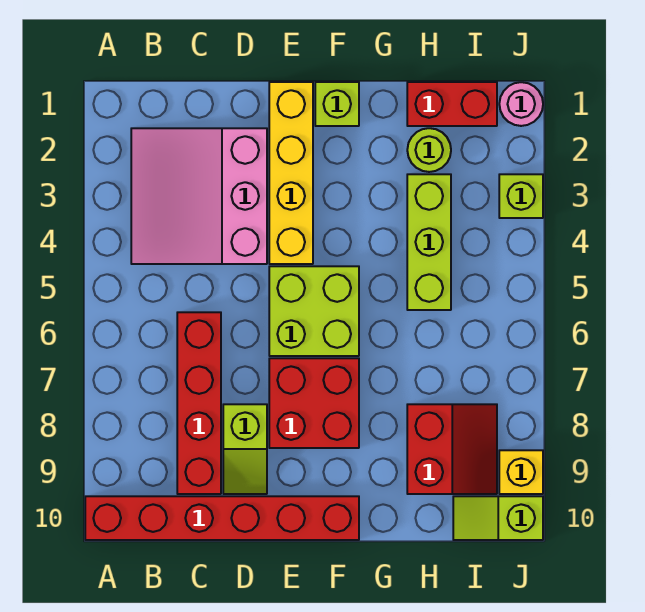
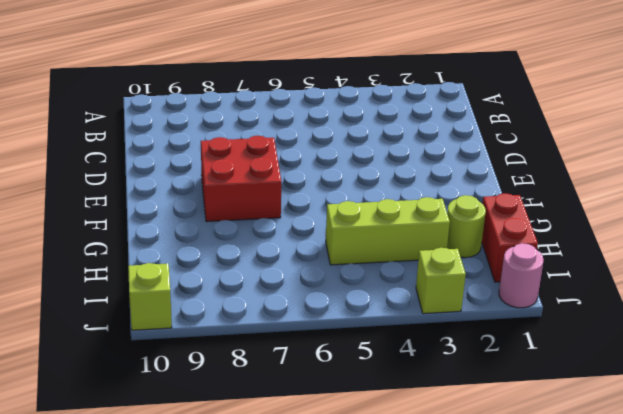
none -> red 1x6 brick [85,496,359,540]
none -> pink 3x3 slope [131,128,267,264]
none -> red 1x4 brick [177,312,221,494]

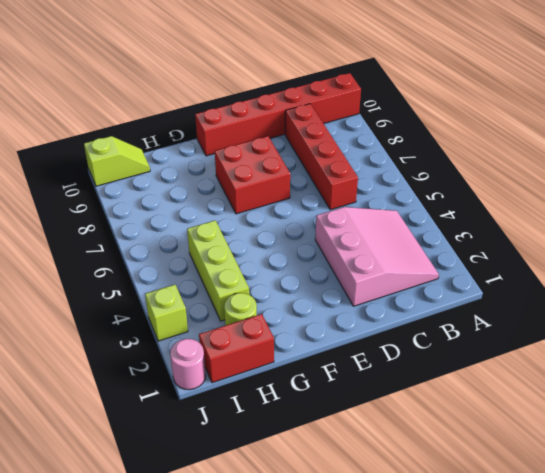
none -> lime 1x2 slope [223,404,267,494]
none -> yellow 1x4 brick [269,82,313,264]
none -> lime 2x2 brick [269,266,359,356]

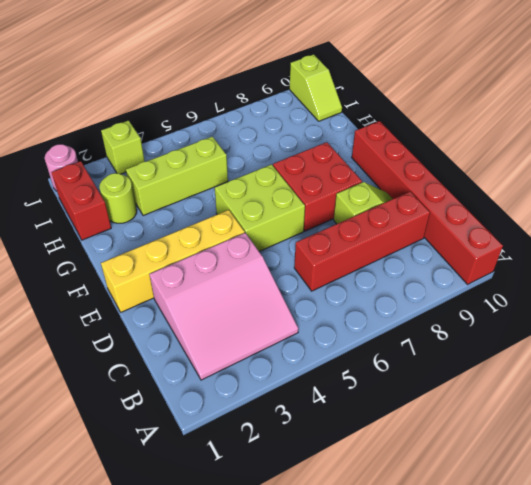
none -> lime 1x1 brick [315,82,359,126]
none -> red 2x2 slope [407,404,497,494]
none -> yellow 1x1 brick [499,450,543,494]

